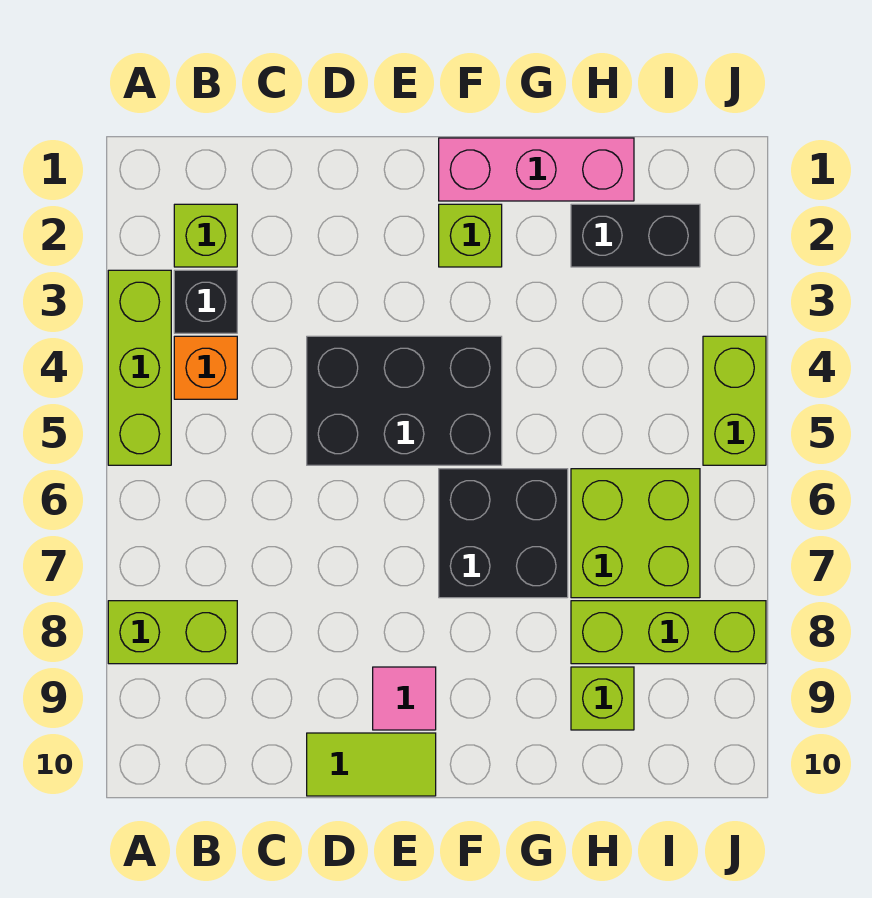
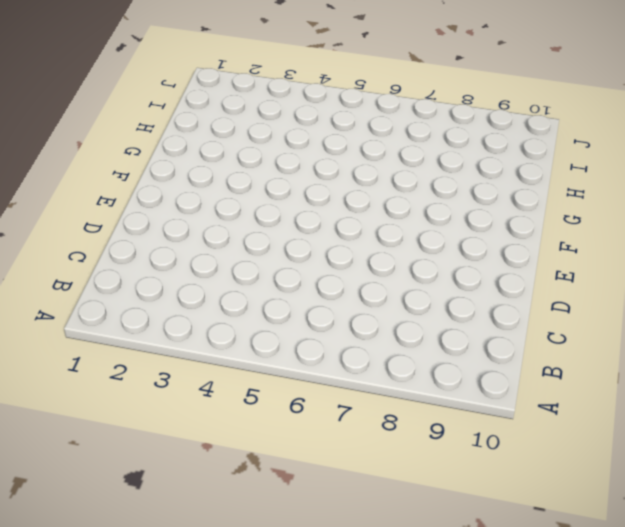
none -> lime 1x3 brick [108,270,171,465]
none -> lime 1x2 brick [108,601,237,664]
none -> lime 1x1 brick [174,204,237,267]

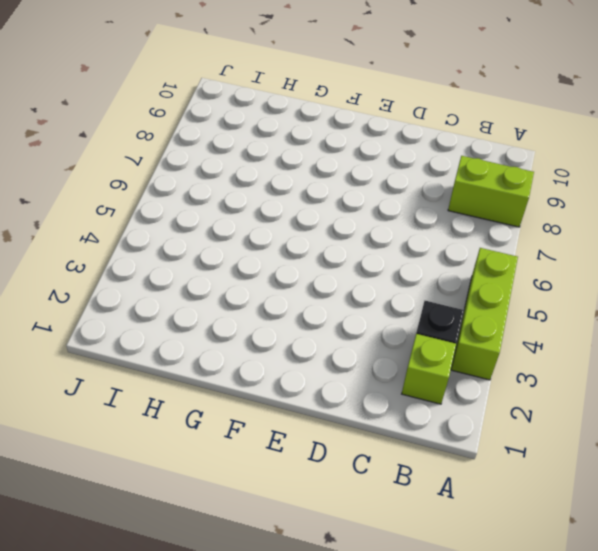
none -> orange 1x1 brick [174,336,237,399]
none -> black 2x3 brick [307,336,502,465]
none -> lime 1x2 tile [307,733,436,796]

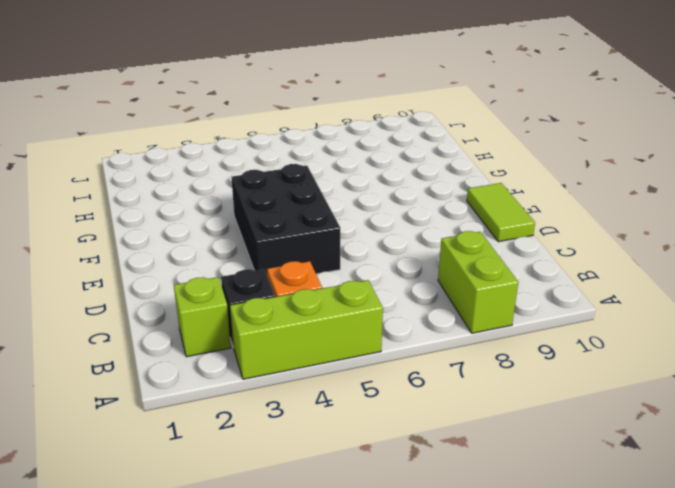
none -> pink 1x1 tile [373,667,436,730]
none -> pink 1x3 brick [439,138,634,201]
none -> lime 1x1 brick [439,204,502,267]

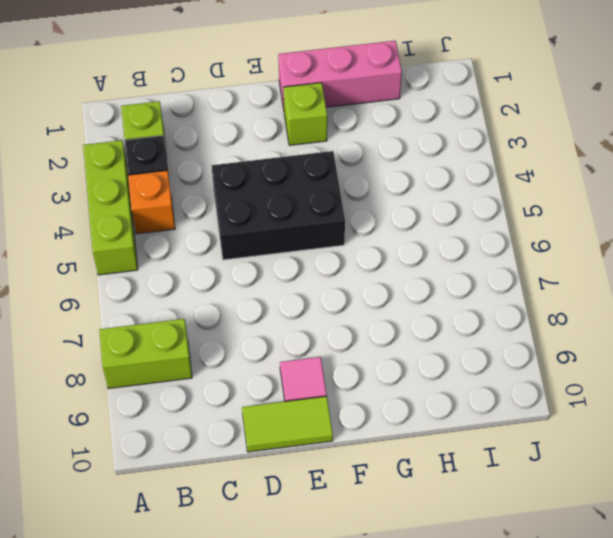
none -> black 2x2 brick [439,469,568,598]
none -> black 1x2 brick [571,204,700,267]
none -> lime 2x2 brick [571,469,700,598]

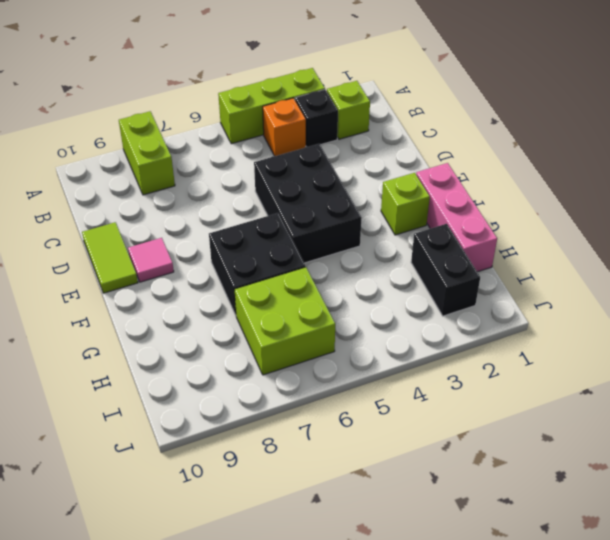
none -> lime 1x3 brick [571,601,766,664]
none -> lime 1x1 brick [571,667,634,730]
none -> lime 1x2 brick [703,336,766,465]

